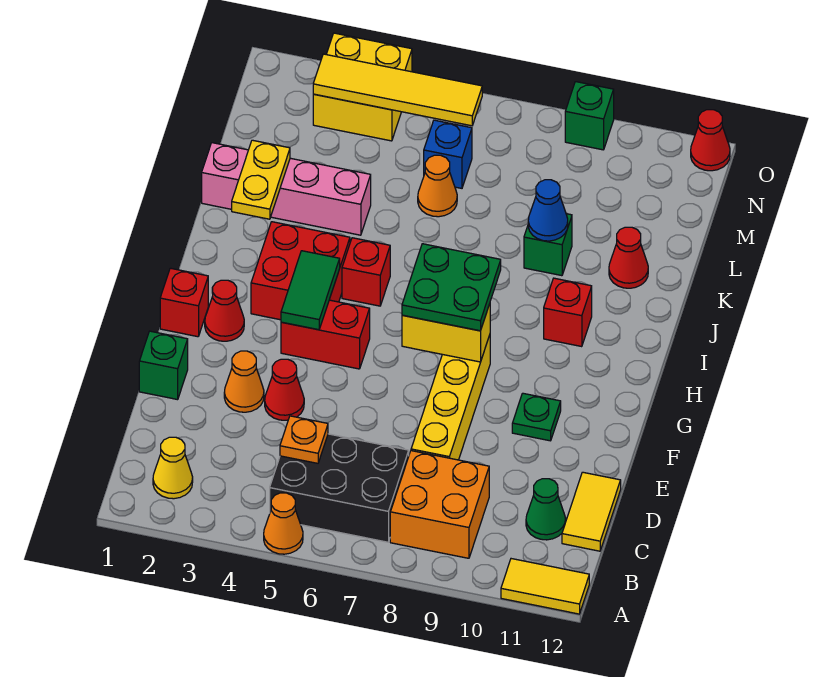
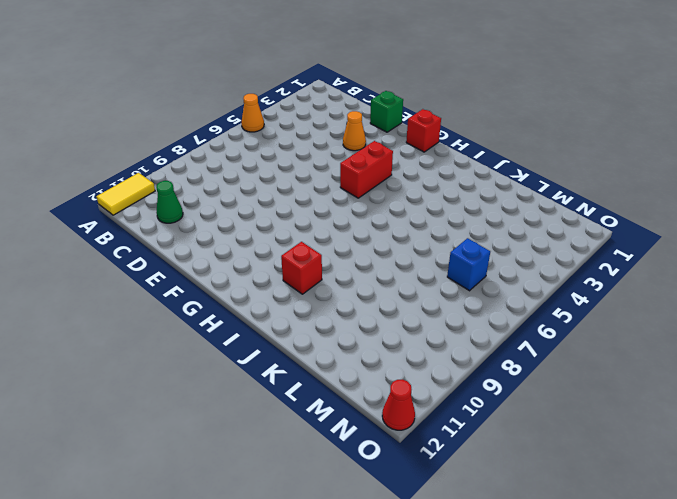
none -> yellow 1x1 cone [153,437,193,499]
none -> black 2x3 brick [270,434,409,542]
none -> orange 2x2 brick [390,451,489,558]
none -> yellow 1x2 tile [562,472,621,551]

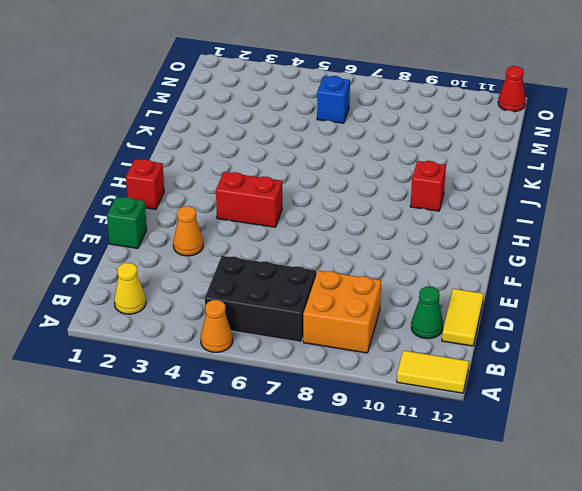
none -> yellow 1x4 brick [411,335,490,460]
none -> red 1x1 cone [265,359,304,420]
none -> green 1x1 plate [512,393,561,441]
none -> red 1x1 cone [205,280,244,341]

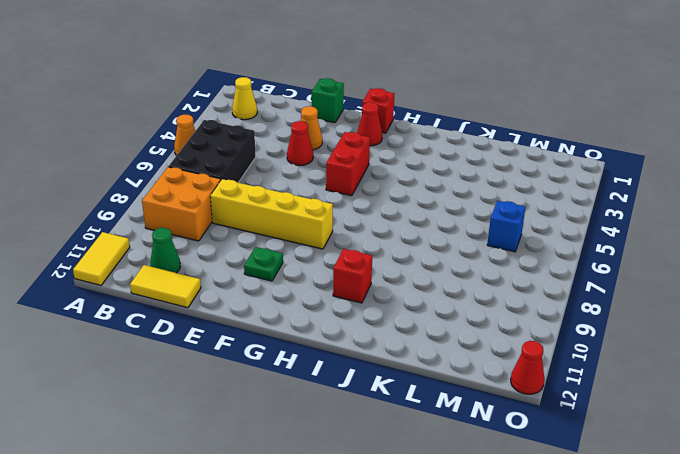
none -> red 2x2 brick [251,222,350,320]
none -> red 1x1 brick [342,238,390,306]
none -> pink 1x4 brick [202,143,371,235]
none -> green 1x1 brick [524,214,572,276]

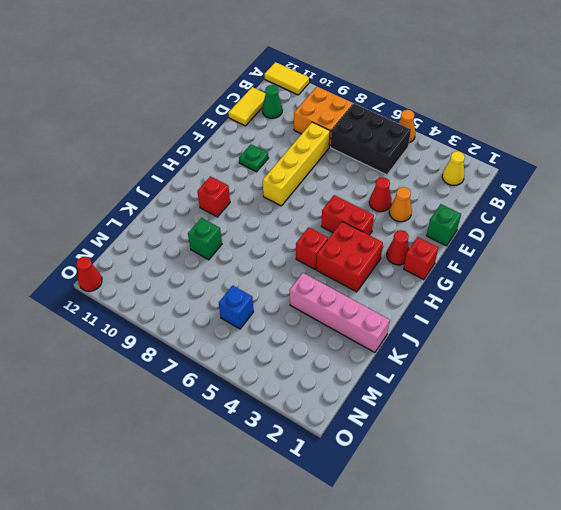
none -> red 1x1 cone [609,227,648,288]
none -> orange 1x1 cone [418,155,457,217]
none -> yellow 2x2 brick [313,33,412,141]
none -> green 1x1 brick [565,82,614,150]

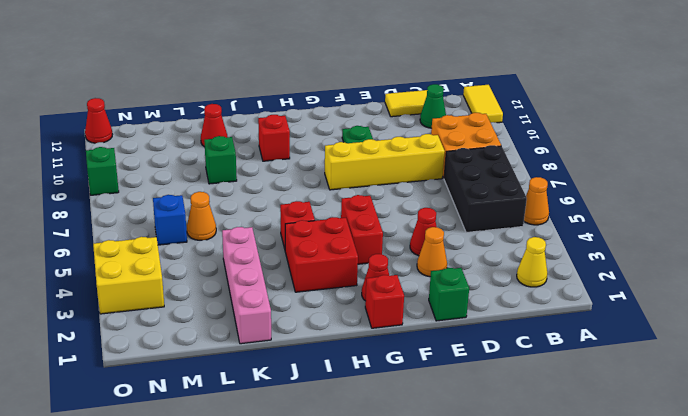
none -> orange 1x1 plate [280,416,328,463]
none -> green 1x2 tile [281,251,340,330]
none -> yellow 1x2 brick [402,304,490,362]
none -> yellow 1x2 plate [232,140,290,219]

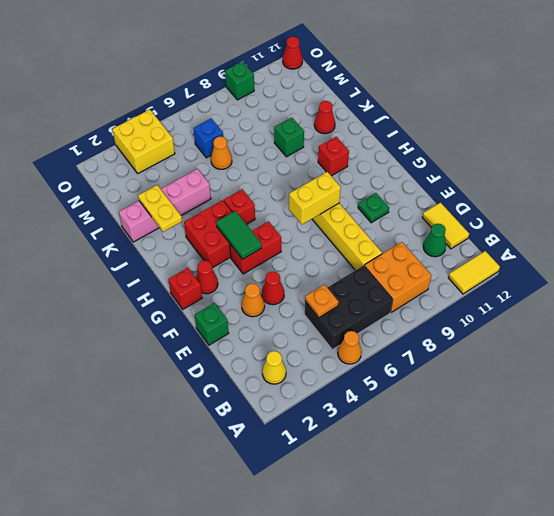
none -> blue 1x1 cone [528,180,568,241]
none -> yellow 1x4 tile [313,54,482,126]
none -> green 2x2 plate [402,244,501,331]

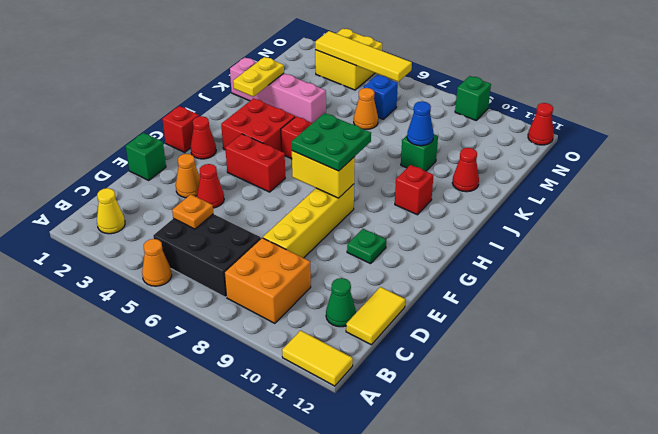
none -> green 1x2 tile [281,251,340,330]

